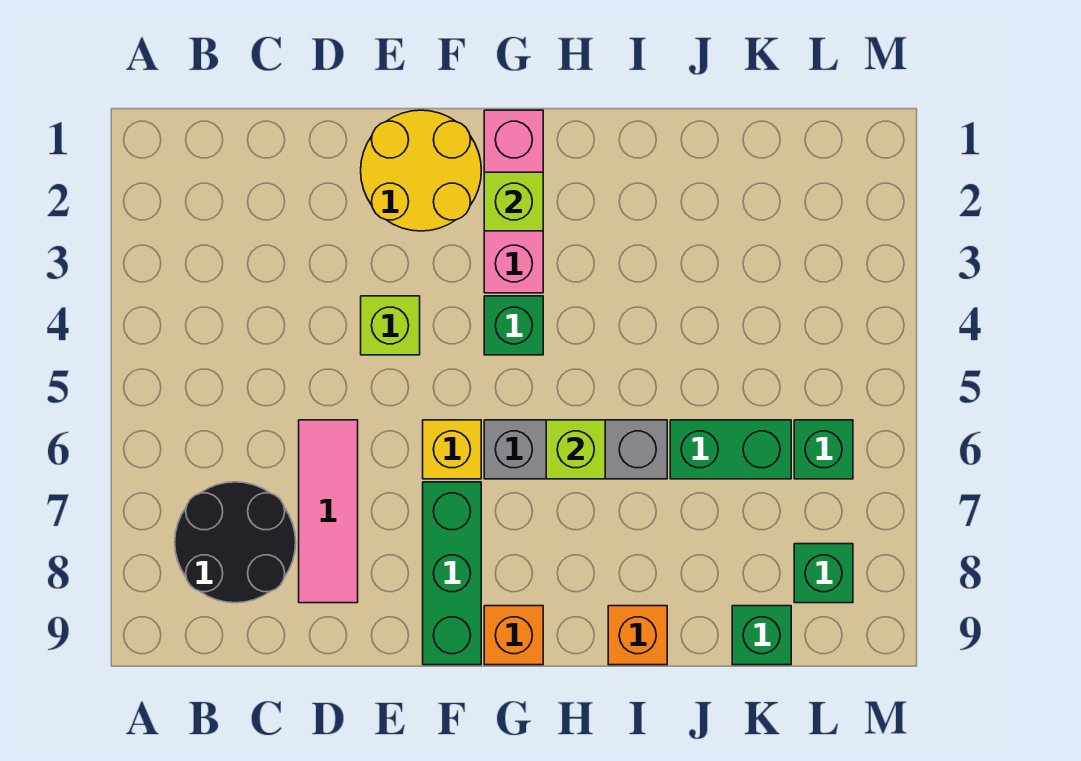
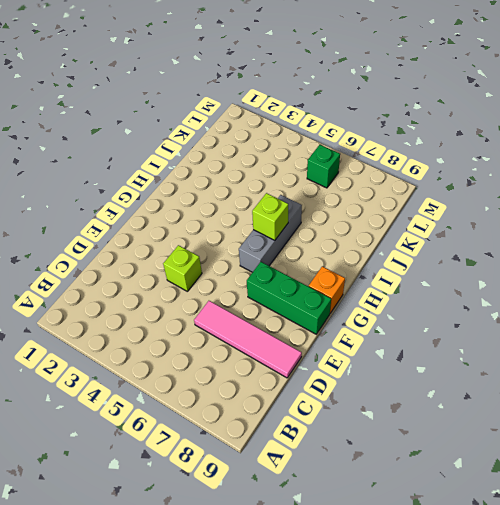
pink 1x4 tile [194,301,302,378] -> pink 1x3 tile [299,420,358,603]
none -> black 2x2 round brick [175,482,296,603]
none -> yellow 2x2 round brick [361,110,481,231]
none -> yellow 1x1 brick [423,420,481,479]

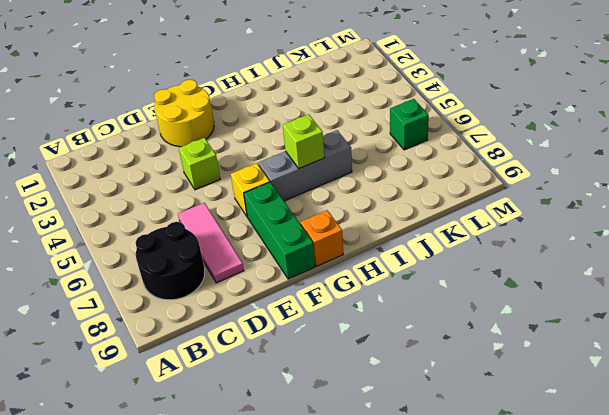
none -> pink 1x3 brick [484,110,543,293]
none -> green 1x1 brick [484,296,543,355]
none -> orange 1x1 brick [608,606,667,665]

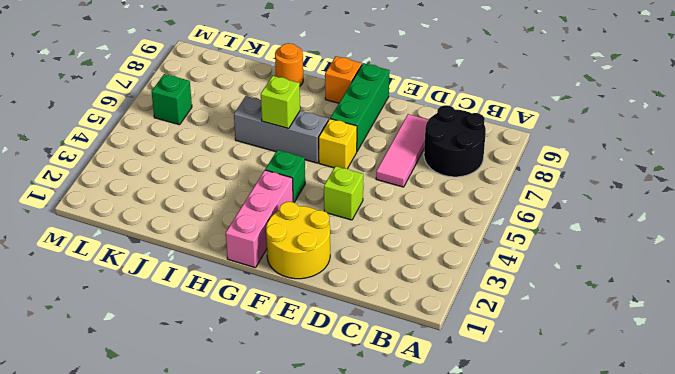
orange 1x1 round brick [275,43,303,86] -> orange 1x1 brick [608,606,667,665]
none -> green 1x2 brick [670,420,791,479]
none -> green 1x1 brick [732,606,791,665]
none -> green 1x1 brick [794,544,853,603]

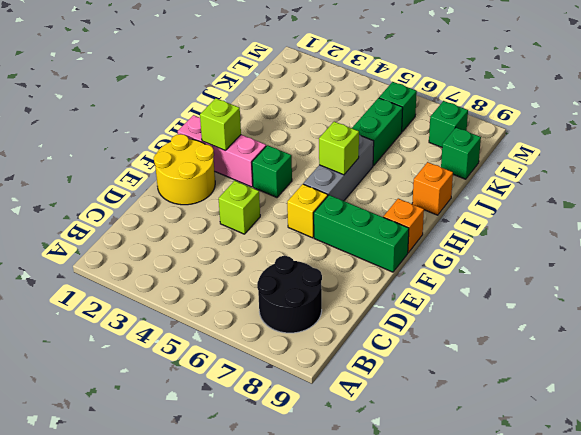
none -> pink 1x3 tile [299,420,358,603]

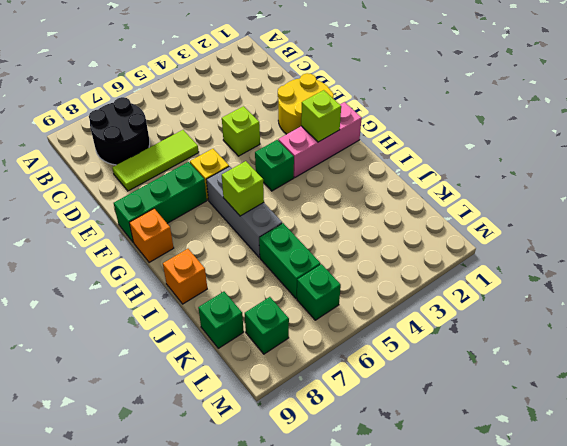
lime 1x3 tile [112,130,199,191] -> pink 1x3 tile [299,420,358,603]

